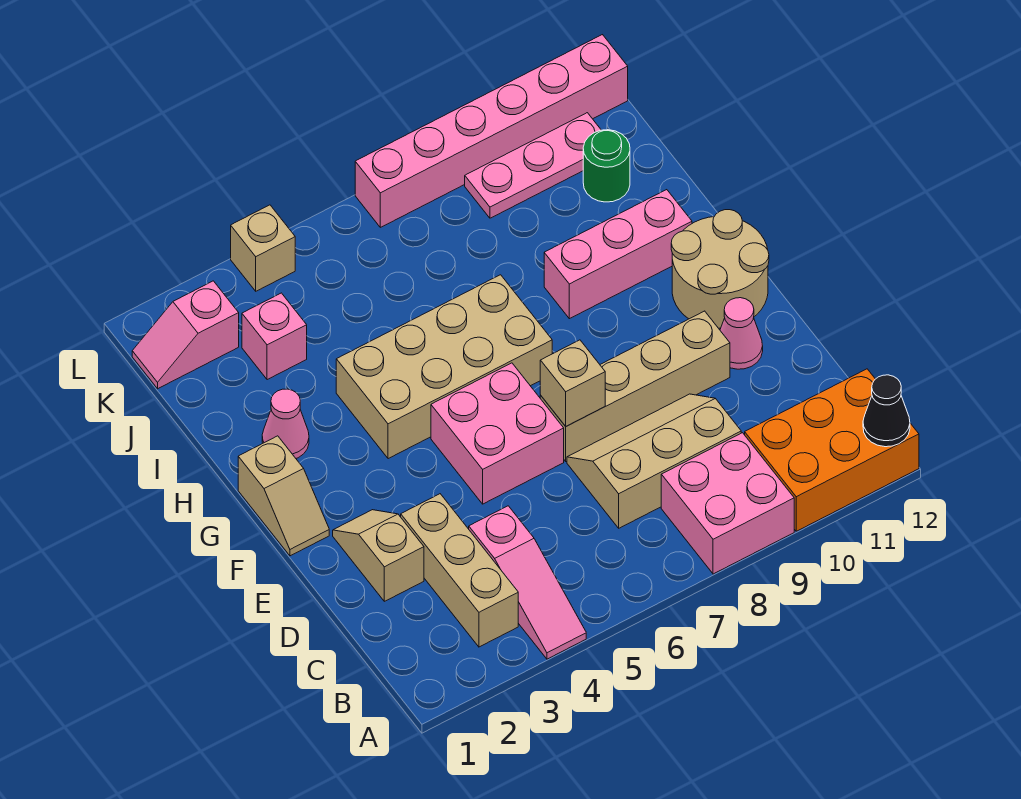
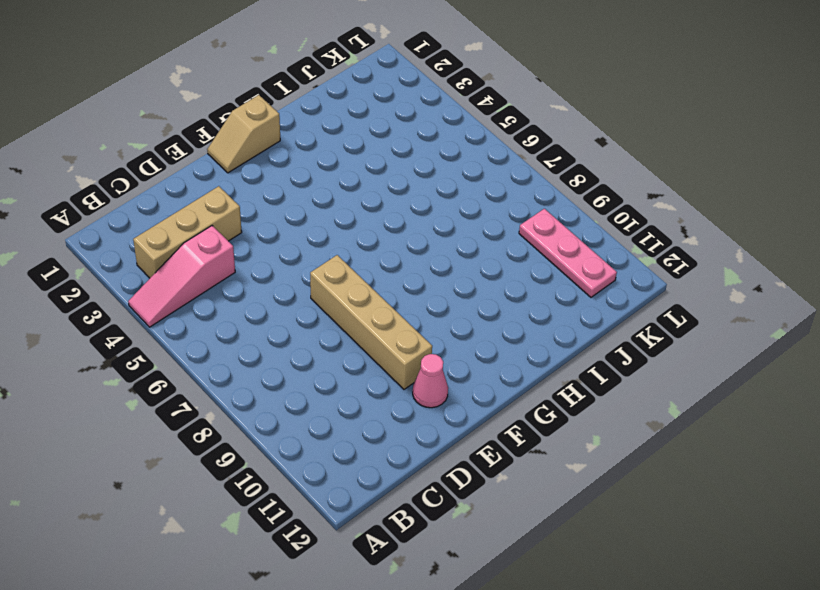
none -> pink 2x2 brick [661,433,794,574]
none -> orange 2x3 brick [745,369,919,531]
none -> tan 2x3 slope [567,394,741,528]

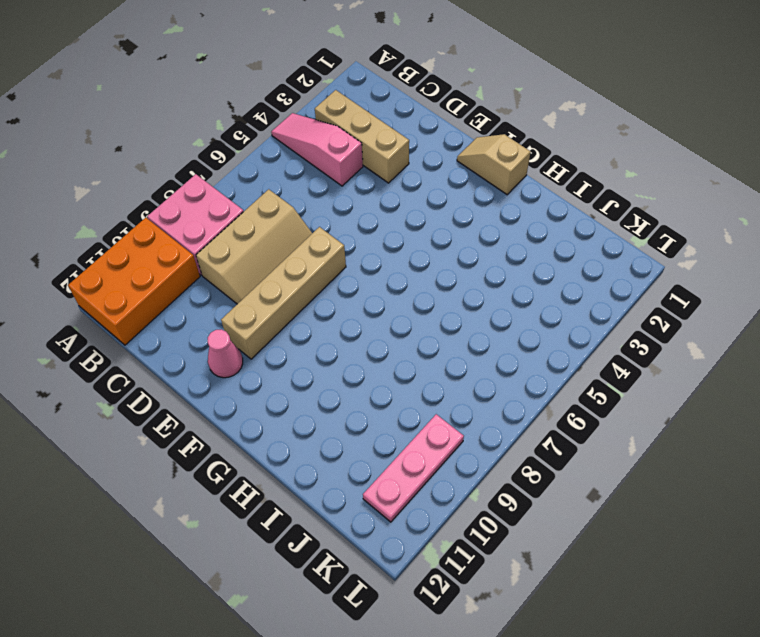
none -> tan 1x2 slope [333,510,424,601]
none -> pink 2x2 brick [431,363,564,504]
none -> tan 2x2 round brick [671,210,769,328]

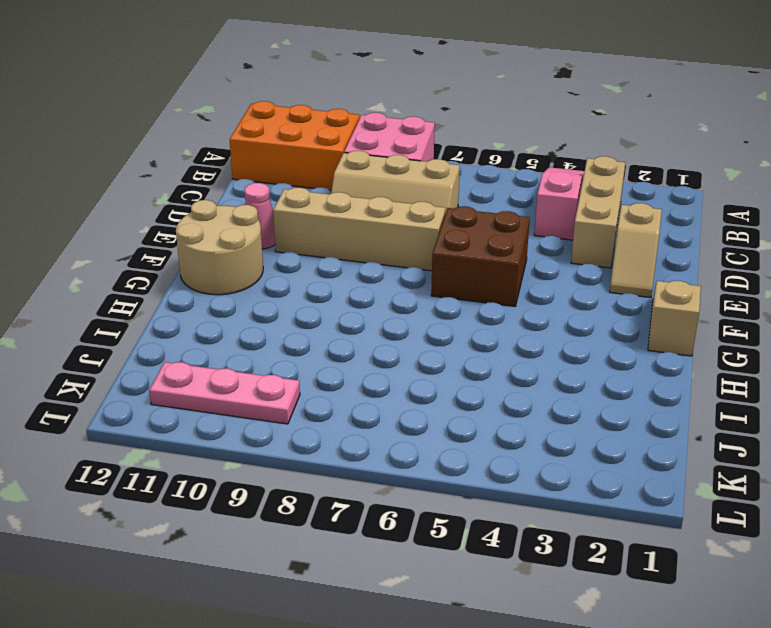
brown 2x2 brick [431,206,530,306] -> pink 2x2 brick [431,363,564,504]
none -> tan 2x4 brick [336,275,552,459]
none -> pink 1x1 cone [262,389,309,458]
none -> pink 1x3 brick [544,190,692,319]

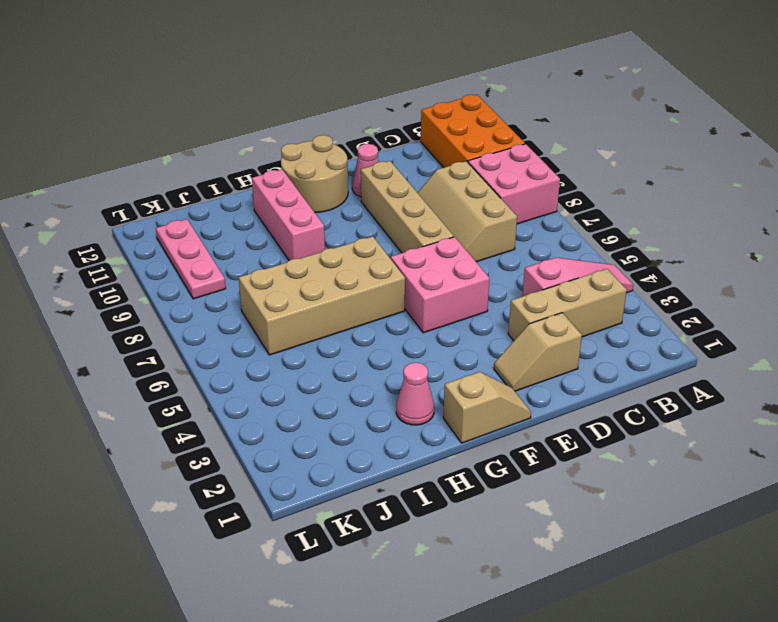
tan 2x4 brick [239,237,405,355] -> tan 2x4 brick turned to [336,275,552,459]
none -> pink 1x1 brick [242,293,307,380]
none -> green 1x1 round brick [583,130,630,202]
none -> pink 1x2 slope [132,281,239,389]

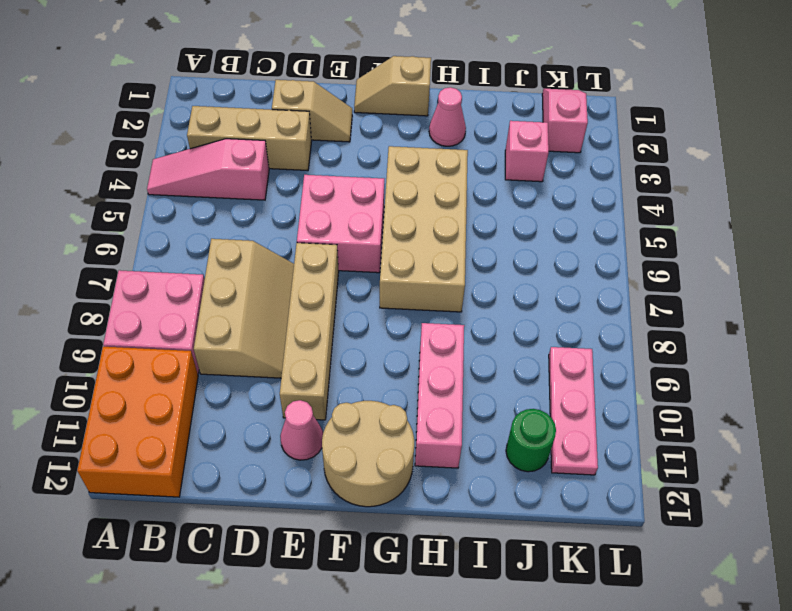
none -> tan 1x1 brick [231,205,295,291]
none -> pink 1x6 brick [355,35,628,227]
none -> black 1x1 cone [863,375,910,447]

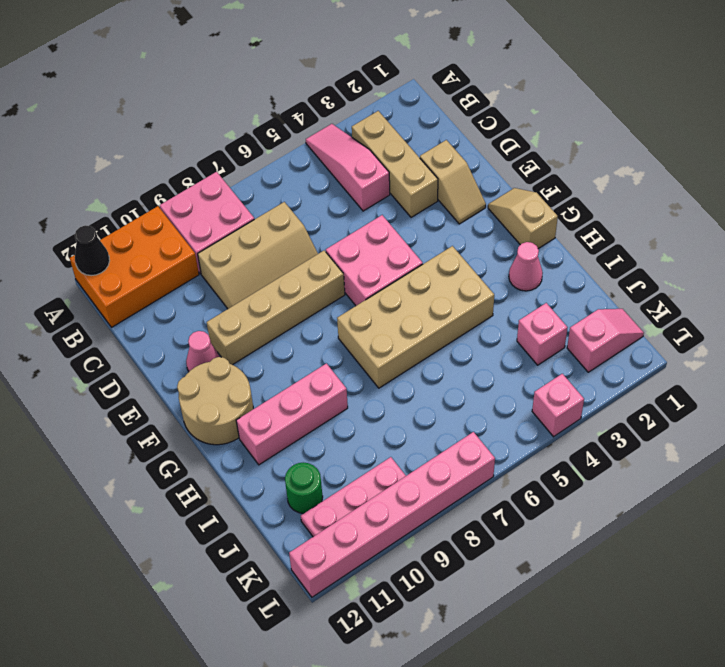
pink 1x1 brick [532,374,584,437] -> tan 1x1 brick [231,205,295,291]
none -> tan 1x1 brick [540,340,605,426]

